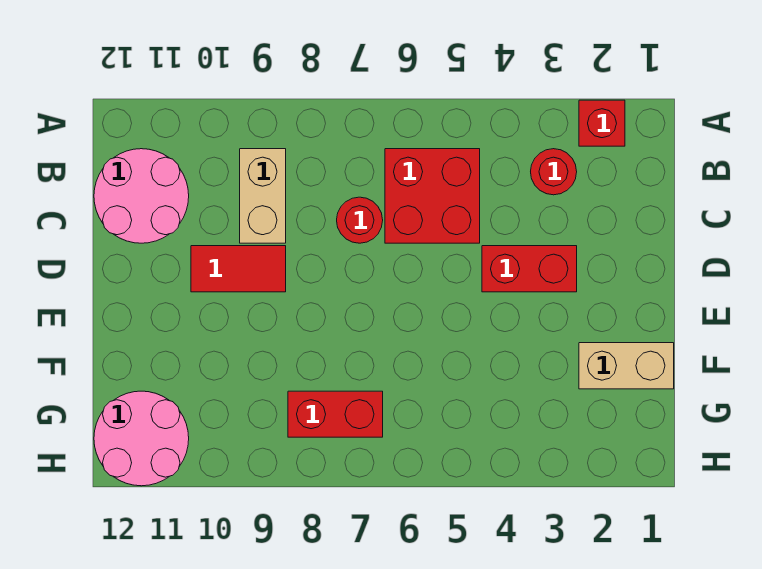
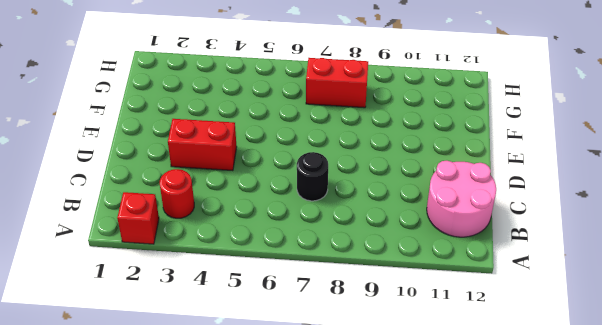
black 1x1 round brick [297,152,328,201] -> red 1x1 round brick [337,197,383,243]
none -> red 2x2 brick [385,149,480,243]
none -> tan 1x2 brick [240,149,286,243]

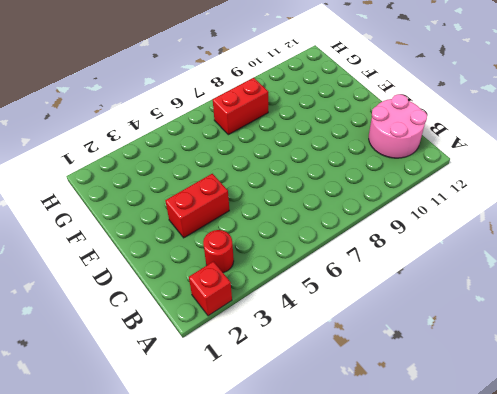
none -> red 2x2 brick [385,149,480,243]
none -> tan 1x2 brick [240,149,286,243]

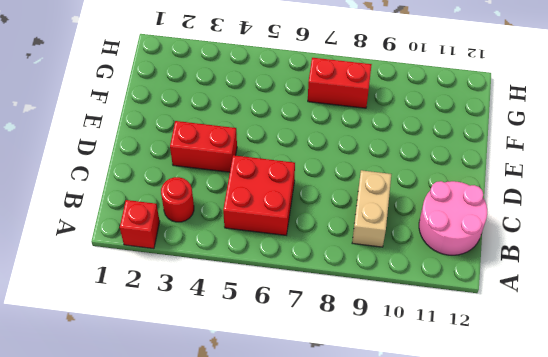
none -> red 1x1 round brick [337,197,383,243]
none -> red 1x2 tile [191,246,286,292]

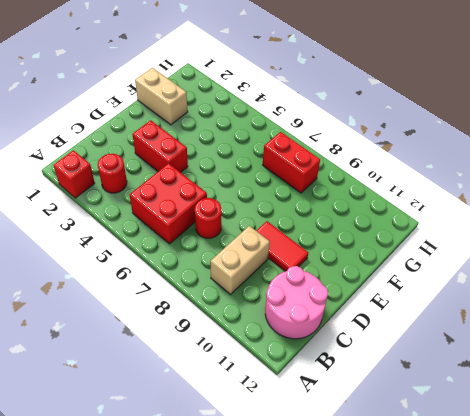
none -> pink 2x2 round brick [94,391,189,486]

